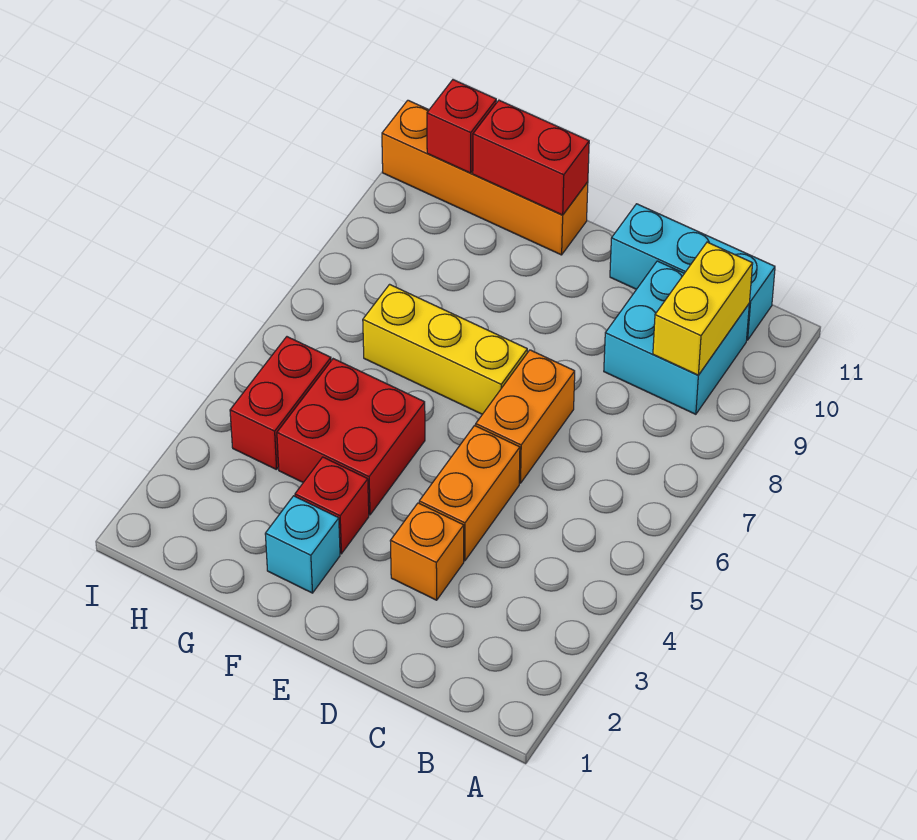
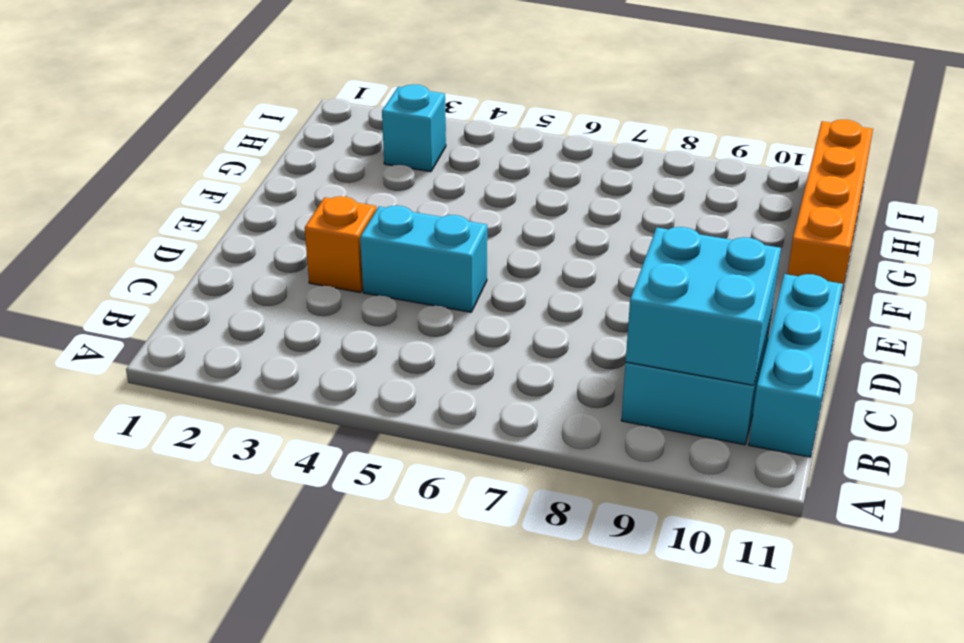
cyan 2x2 brick [626,227,781,385] -> yellow 1x2 brick [653,242,753,375]
cyan 1x2 brick [360,206,487,312] -> orange 1x2 brick [419,426,520,561]
cyan 1x1 brick [382,85,446,172] -> cyan 1x1 brick moved to [265,496,340,593]
none -> orange 1x2 brick [476,350,575,483]
none -> yellow 1x3 brick [363,284,527,414]
none -> red 1x1 brick [295,457,369,554]

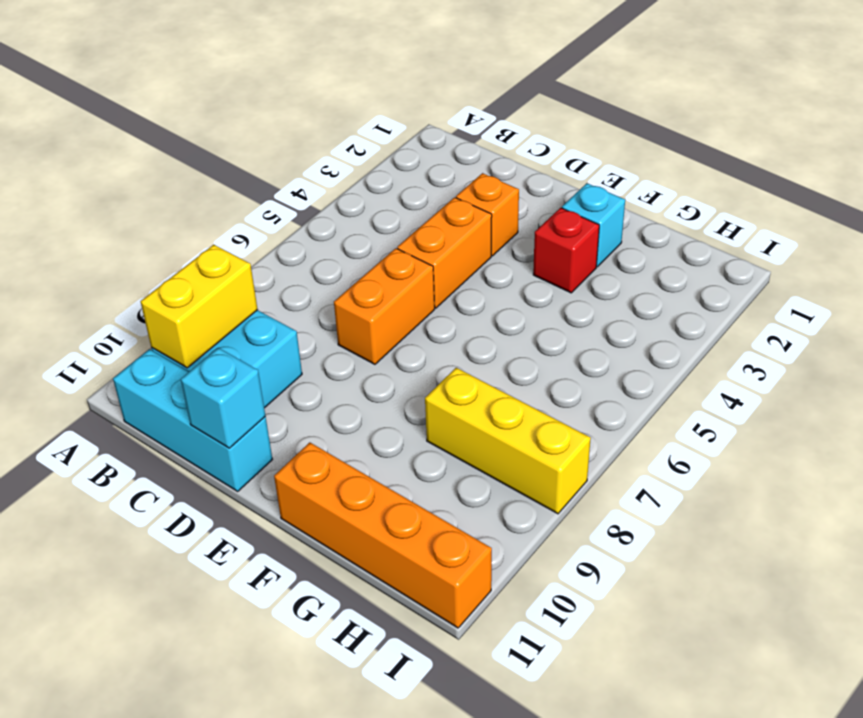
cyan 1x1 brick [181,348,265,448] -> none
yellow 1x3 brick [425,368,591,514] -> yellow 1x3 brick moved to [363,284,527,414]
none -> red 2x2 brick [277,359,425,515]
none -> red 1x2 brick [230,337,331,470]
none -> red 1x2 brick [473,100,589,215]

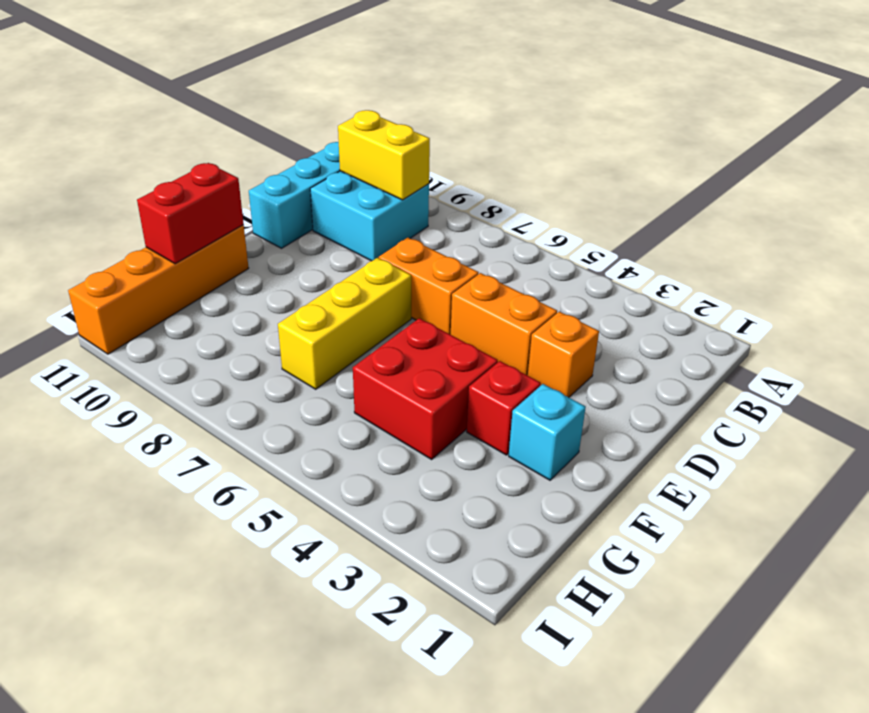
none -> red 1x2 brick [230,337,331,470]
none -> red 1x1 brick [427,80,496,173]

